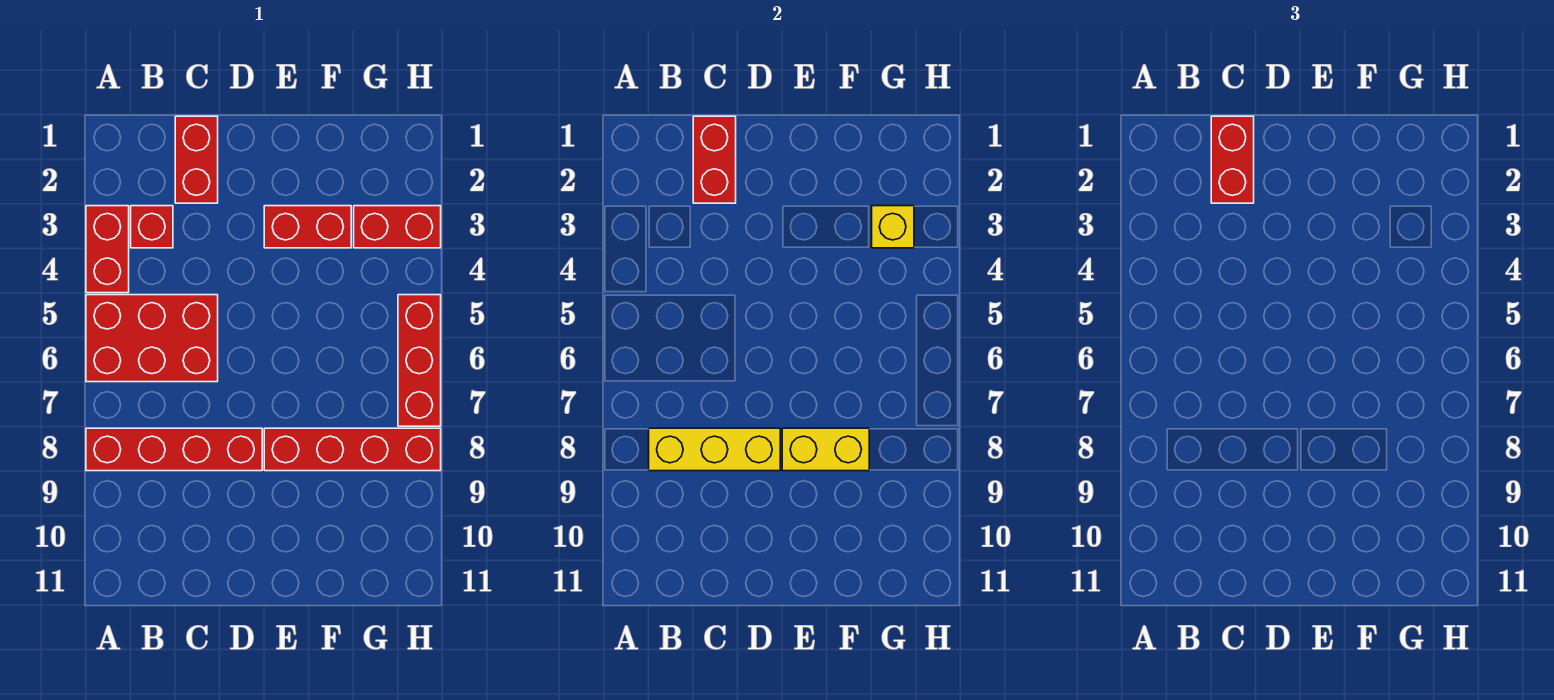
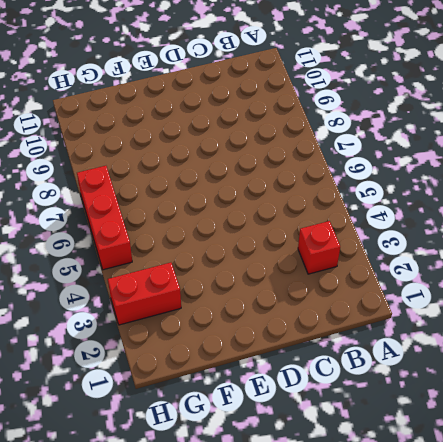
none -> red 1x2 brick [86,206,129,293]
none -> red 2x3 brick [86,295,218,382]
none -> red 1x4 brick [86,428,262,471]

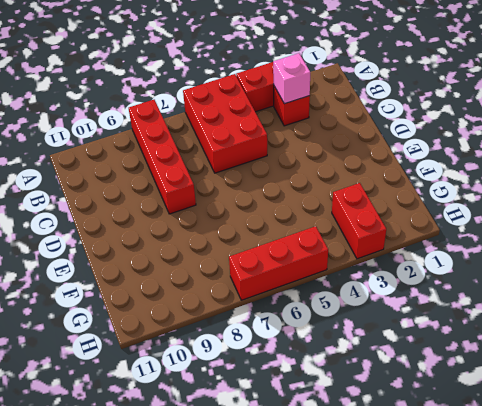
pink 1x1 brick [273,53,310,104] -> none
none -> red 1x2 brick [175,116,218,203]
none -> red 1x2 brick [264,206,351,248]
none -> red 1x4 brick [264,428,441,471]

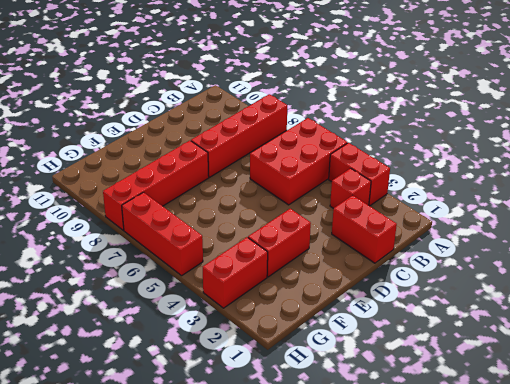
none -> yellow 1x3 brick [649,428,780,471]
none -> red 1x2 brick [693,116,736,203]
none -> yellow 1x2 brick [782,428,869,471]

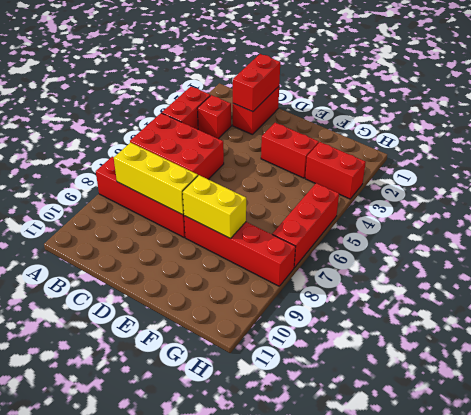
none -> yellow 1x1 brick [872,206,914,248]
none -> red 1x2 brick [1211,116,1254,203]

